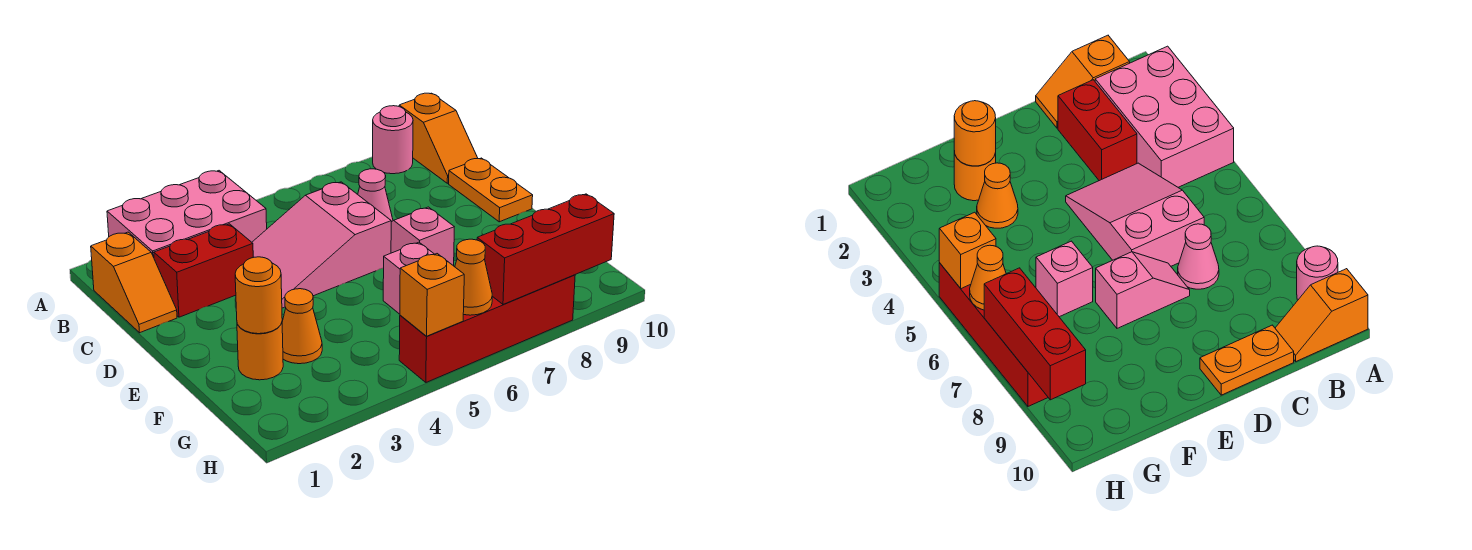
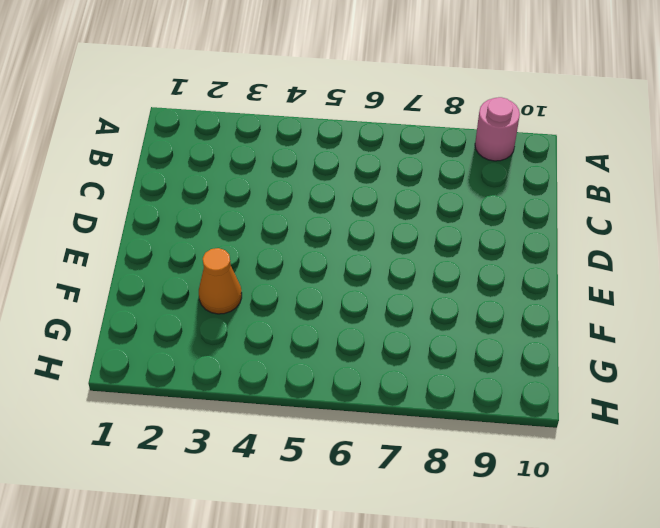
none -> pink 2x3 brick [107,171,267,257]
none -> orange 1x2 slope [399,93,478,183]
none -> orange 1x2 slope [91,232,177,333]

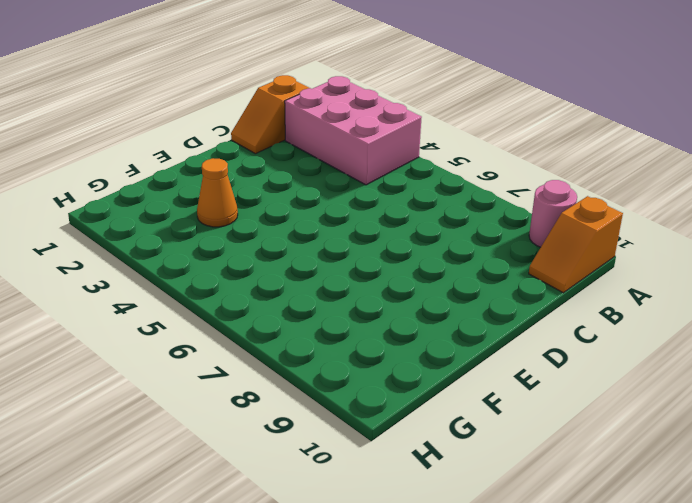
none -> red 1x2 brick [154,224,253,317]
none -> pink 2x3 slope [252,182,391,308]
none -> pink 1x1 cone [358,169,393,222]

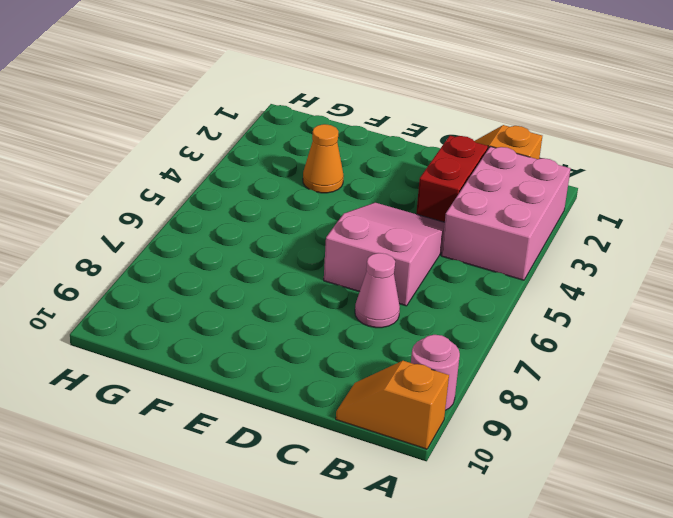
none -> orange 1x2 plate [449,158,533,222]
none -> pink 1x2 slope [391,207,454,266]
none -> orange 1x1 round brick [237,323,283,380]

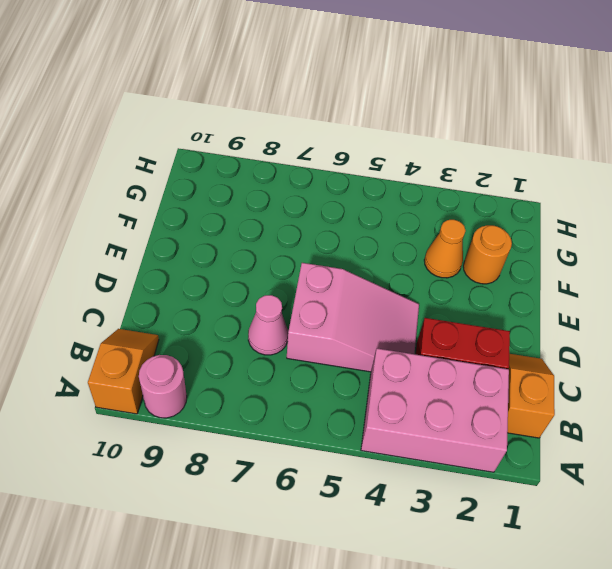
none -> orange 1x2 plate [449,158,533,222]
none -> pink 1x2 slope [391,207,454,266]
none -> pink 1x1 brick [383,242,434,314]

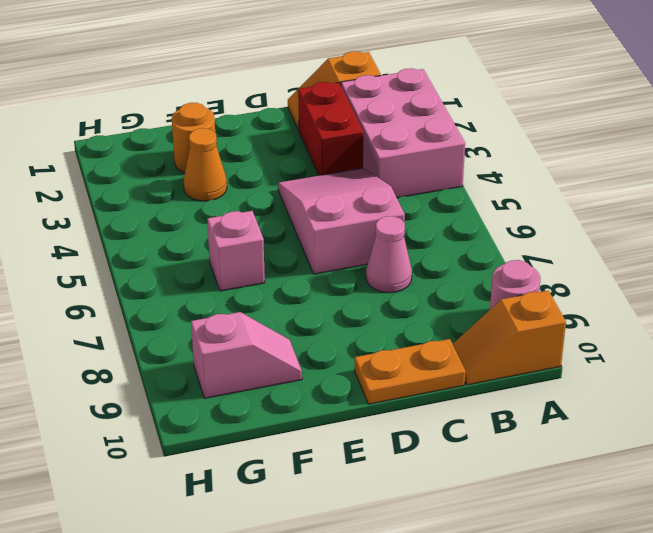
pink 1x2 slope [191,312,302,398] -> pink 1x2 slope moved to [391,207,454,266]
none -> red 1x4 brick [399,275,575,382]
none -> orange 1x1 round brick [235,257,282,334]
none -> orange 1x1 brick [400,254,464,336]

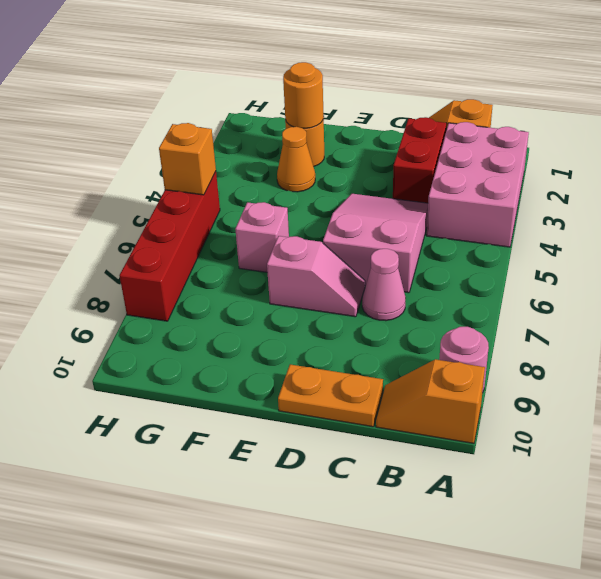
none -> orange 1x1 cone [455,239,492,315]
none -> red 1x3 brick [477,194,614,304]

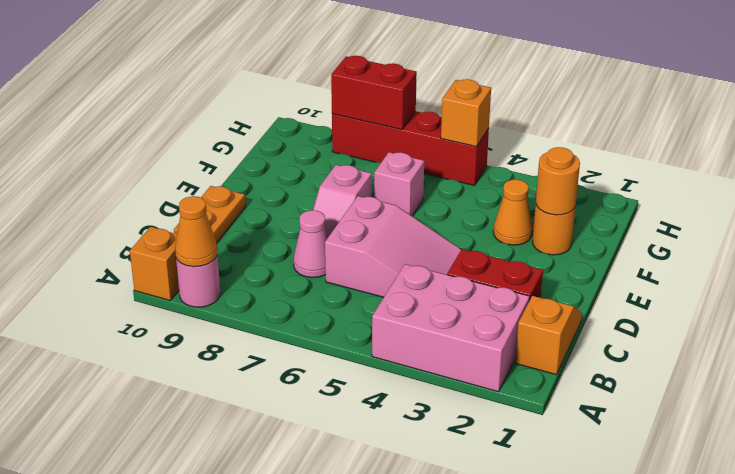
orange 1x1 cone [175,196,217,267] -> orange 1x1 cone moved to [455,239,492,315]
red 1x2 brick [331,56,417,130] -> red 1x3 brick [477,194,614,304]

